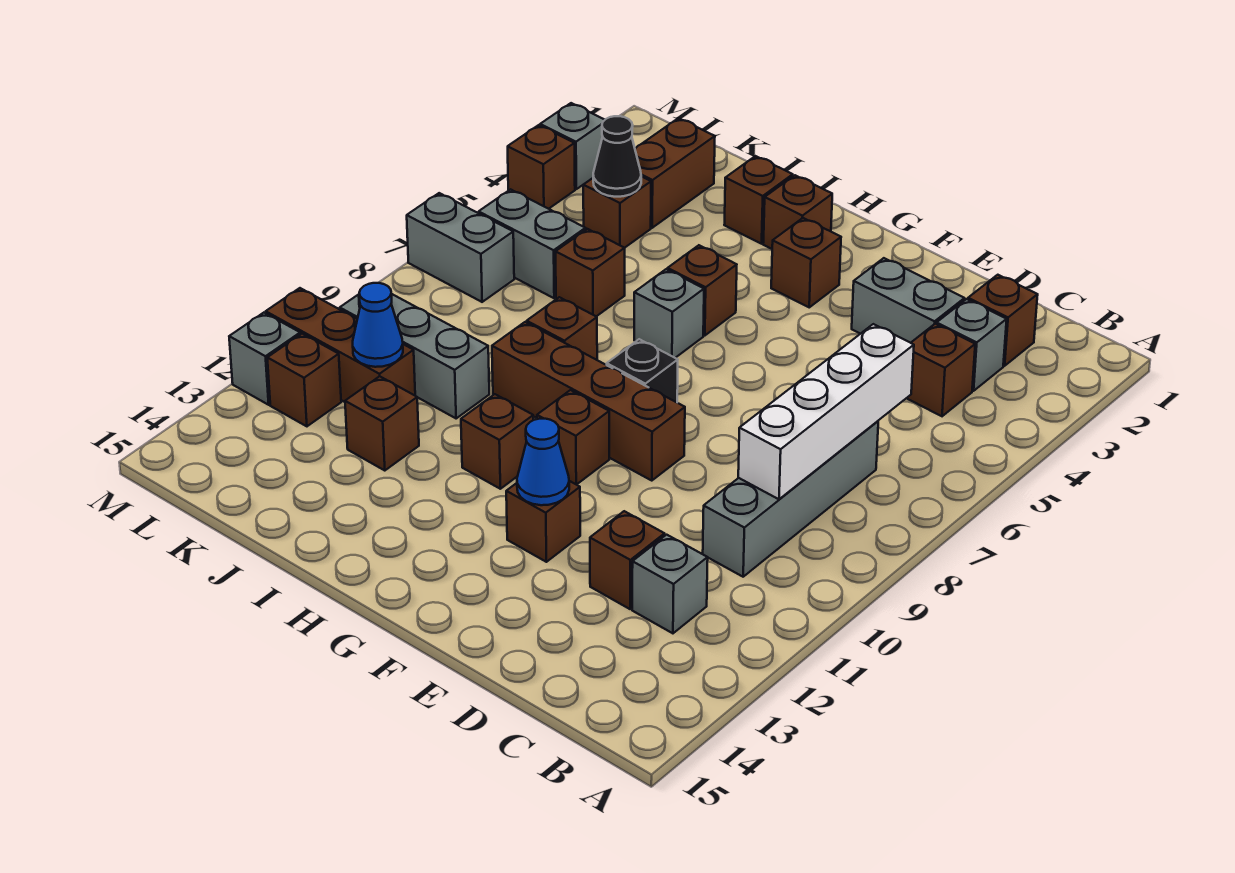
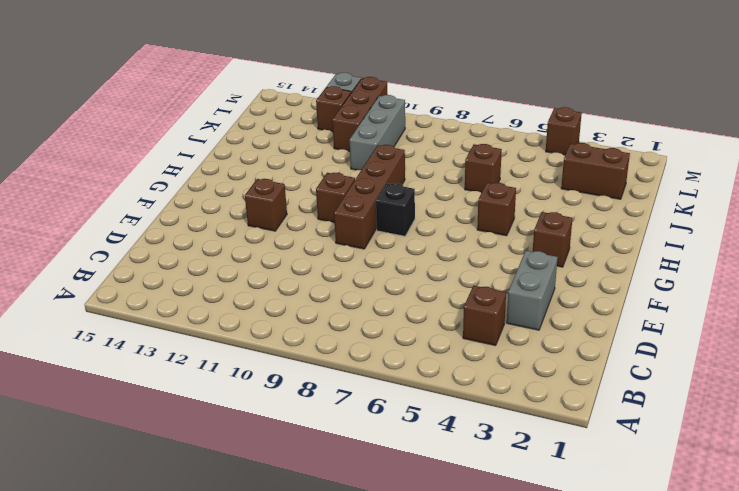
none -> brown 1x1 brick [968,275,1038,366]
none -> grey 1x1 brick [937,299,1007,391]
none -> grey 1x4 brick [703,421,878,577]
none -> grey 1x1 brick [632,535,708,633]

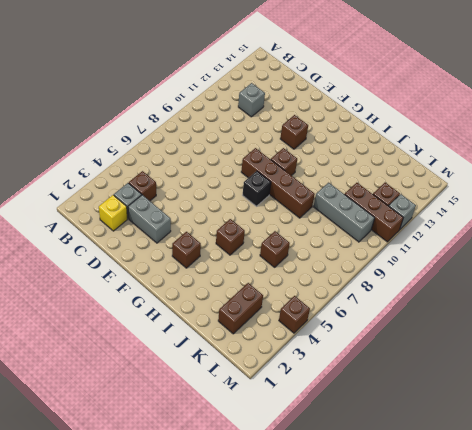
yellow 1x1 brick [99,195,127,231] -> brown 1x1 brick [968,275,1038,366]
none -> grey 1x4 brick [703,421,878,577]
none -> brown 1x1 brick [590,511,665,609]
none -> brown 1x1 brick [763,175,832,249]
none -> grey 1x1 brick [634,269,704,358]

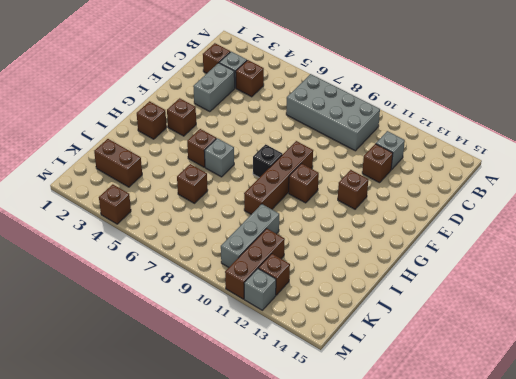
grey 2x4 brick [286,74,380,151] -> grey 1x4 brick [703,421,878,577]
none -> brown 1x1 brick [461,394,533,489]
none -> brown 1x1 brick [724,156,793,244]
none -> brown 1x1 brick [527,297,597,360]
none -> brown 1x1 brick [345,376,419,471]

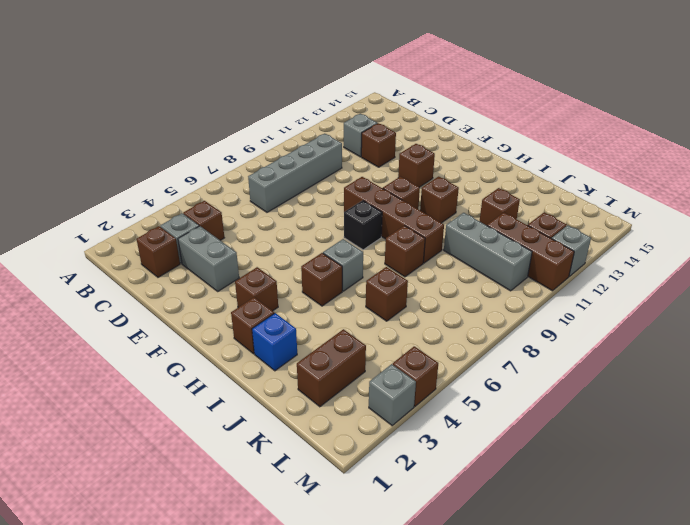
blue 1x1 brick [252,313,297,371] -> brown 1x1 brick [724,156,793,244]
none -> brown 1x1 brick [583,176,651,248]
none -> grey 1x2 brick [479,189,586,298]
none -> grey 1x2 brick [407,193,514,302]
none -> white 1x4 brick [738,324,914,499]

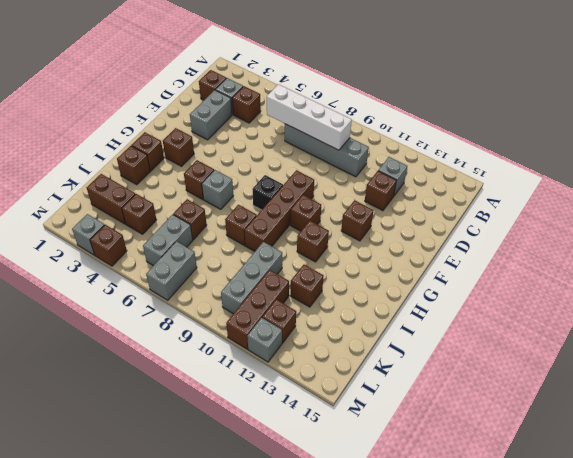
none -> blue 1x1 cone [517,419,569,505]
none -> black 1x1 cone [593,116,641,197]
none -> blue 1x1 cone [353,283,403,367]

